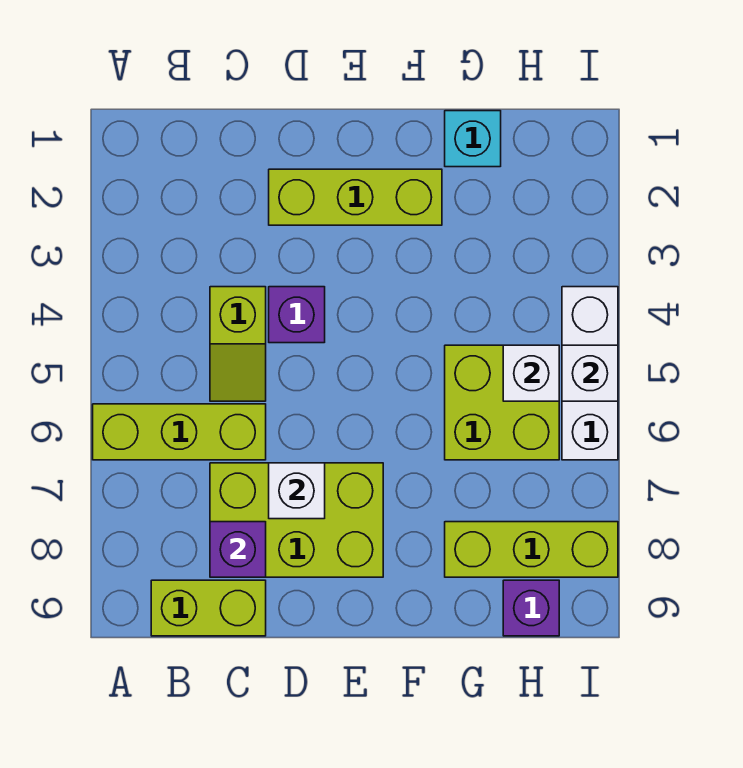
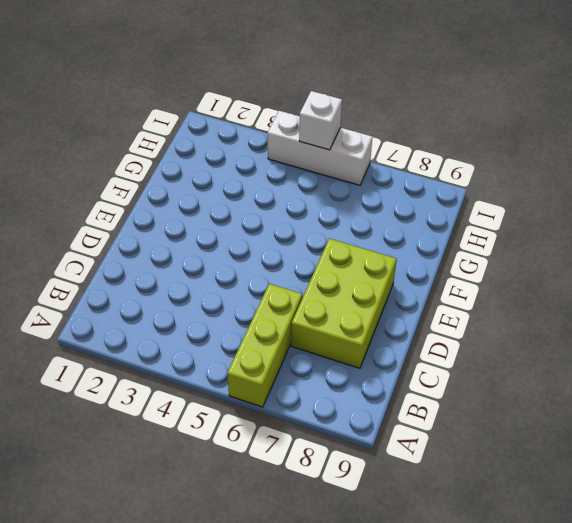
none -> lime 1x2 brick [151,580,266,636]
none -> lime 1x2 slope [210,287,266,401]
none -> lime 1x3 brick [269,169,442,225]

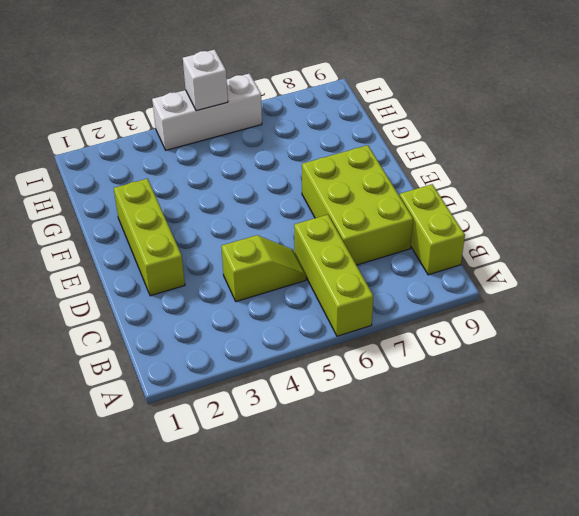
none -> purple 1x1 brick [269,287,325,343]
none -> cyan 1x1 brick [445,111,501,167]
none -> lime 2x2 brick [445,345,559,460]

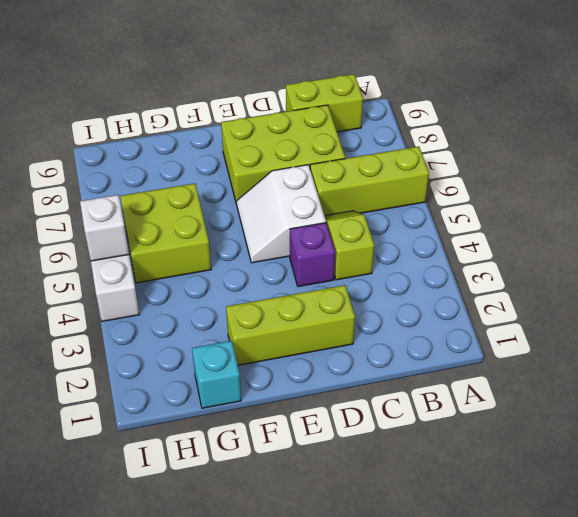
white 2x2 slope [237,165,326,263] -> none
none -> lime 1x3 brick [445,522,618,577]
none -> purple 1x1 brick [503,580,559,636]
none -> purple 1x1 brick [210,522,266,577]

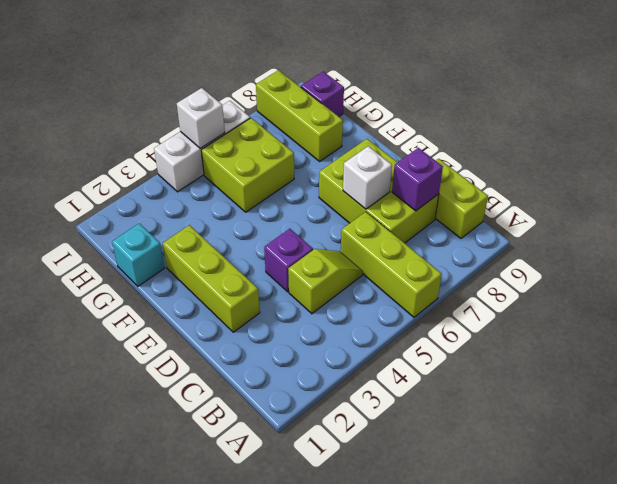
none -> white 1x1 brick [503,345,559,401]

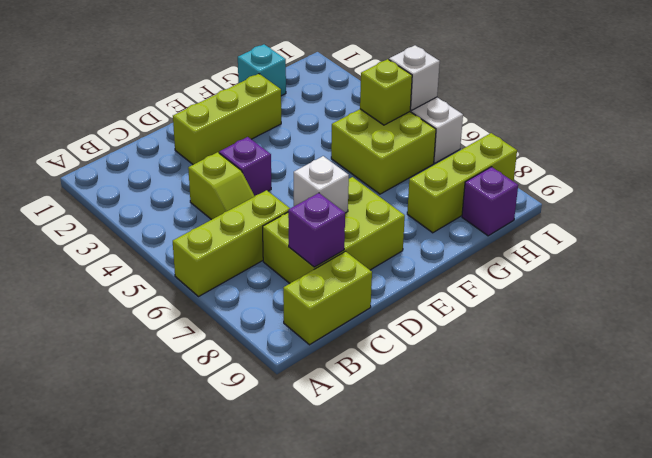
lime 1x1 brick [360,59,412,125] -> white 1x1 brick [503,345,559,401]

